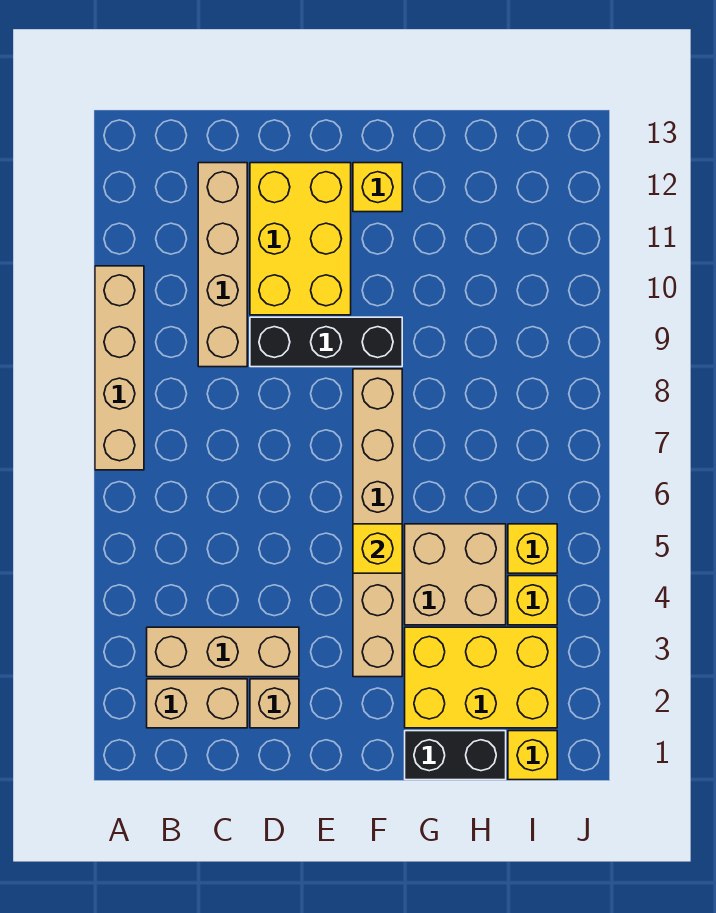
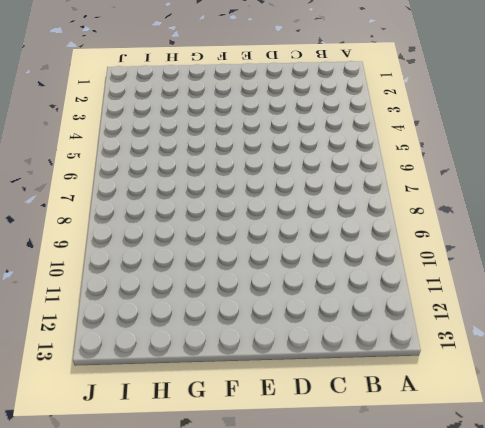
none -> tan 1x4 brick [95,266,144,470]
none -> tan 1x2 brick [147,679,247,728]
none -> tan 1x3 brick [147,627,299,677]

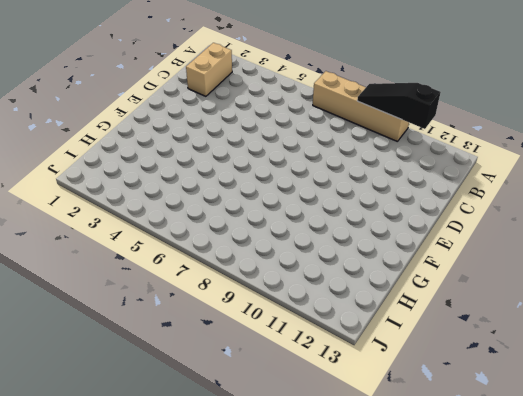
black 1x3 slope [357,83,441,129] -> none
none -> tan 1x3 brick [147,627,299,677]
none -> tan 1x4 brick [198,163,247,367]
none -> tan 1x1 brick [250,679,299,728]

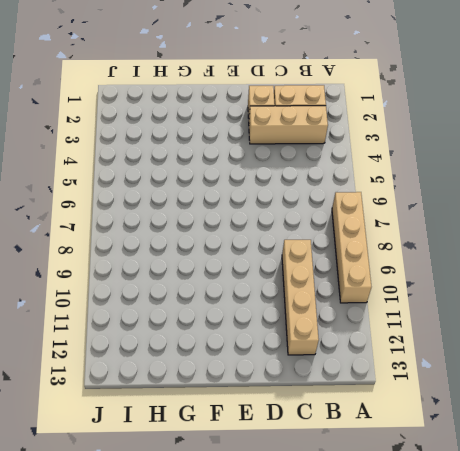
none -> black 1x3 brick [250,317,402,367]
none -> yellow 2x3 brick [250,163,351,315]
none -> tan 1x6 brick [353,369,402,677]

